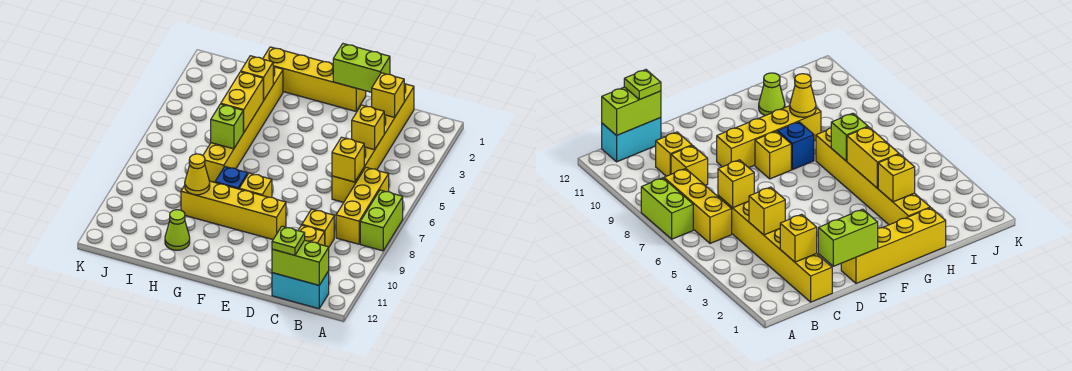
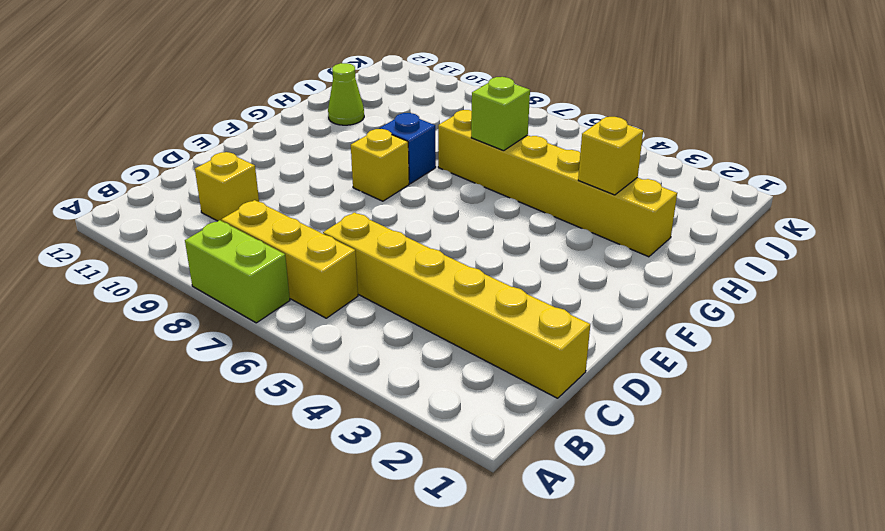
none -> cyan 1x2 brick [272,271,329,309]
none -> yellow 1x1 brick [302,209,334,247]
none -> yellow 1x4 brick [263,47,366,111]

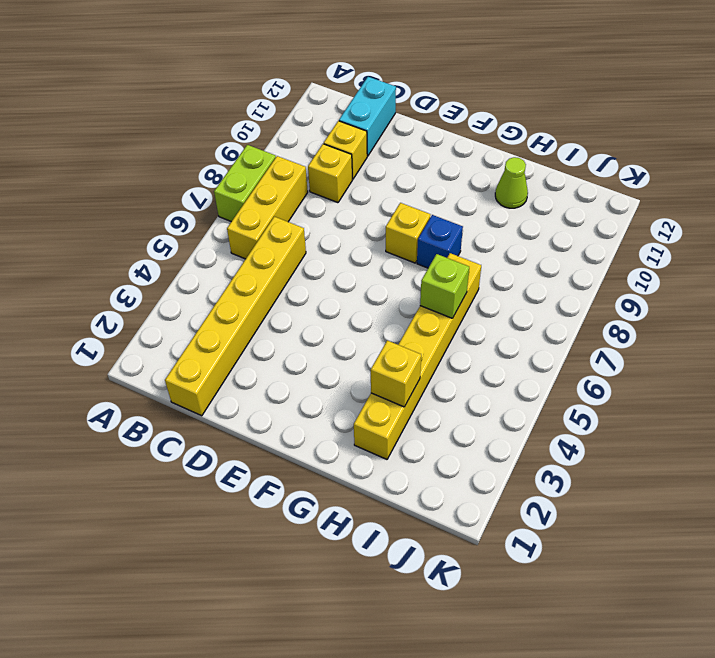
cyan 1x2 brick [339,77,396,156] -> cyan 1x2 brick turned to [272,271,329,309]
none -> yellow 1x4 brick [263,47,366,111]
none -> yellow 1x4 brick [181,181,286,239]
none -> lime 1x2 brick [272,240,329,285]

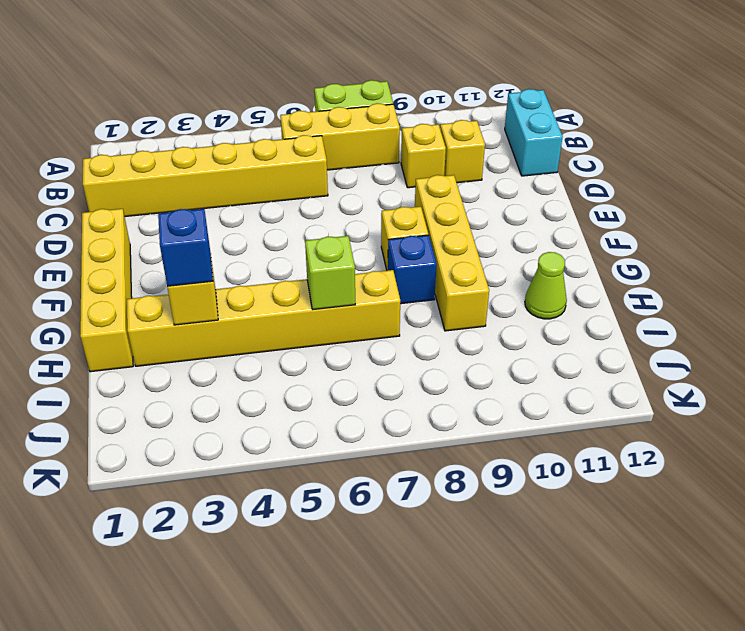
blue 1x1 brick [158,209,213,287] -> none
none -> lime 1x2 brick [272,240,329,285]
none -> yellow 1x1 brick [372,73,404,117]
none -> yellow 1x1 brick [352,105,384,150]

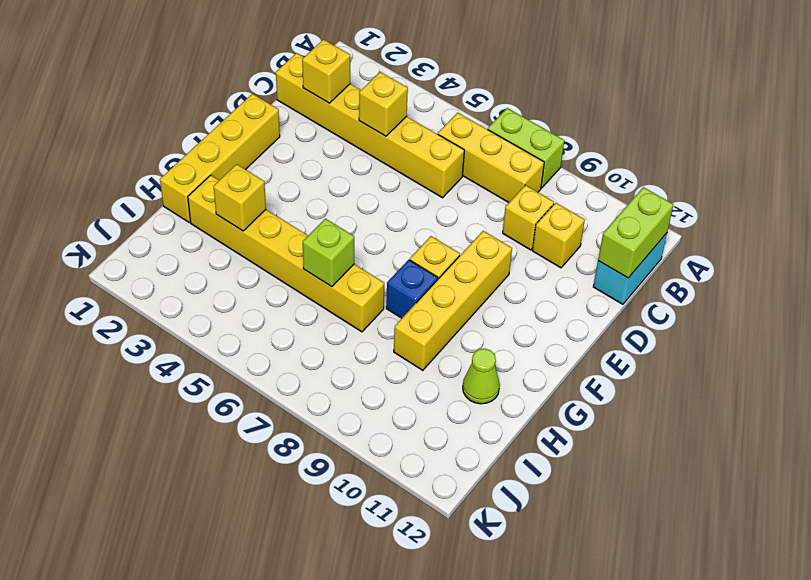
none -> yellow 1x1 brick [332,137,364,182]
none -> lime 1x2 brick [333,44,390,92]
none -> yellow 1x2 brick [221,72,263,132]

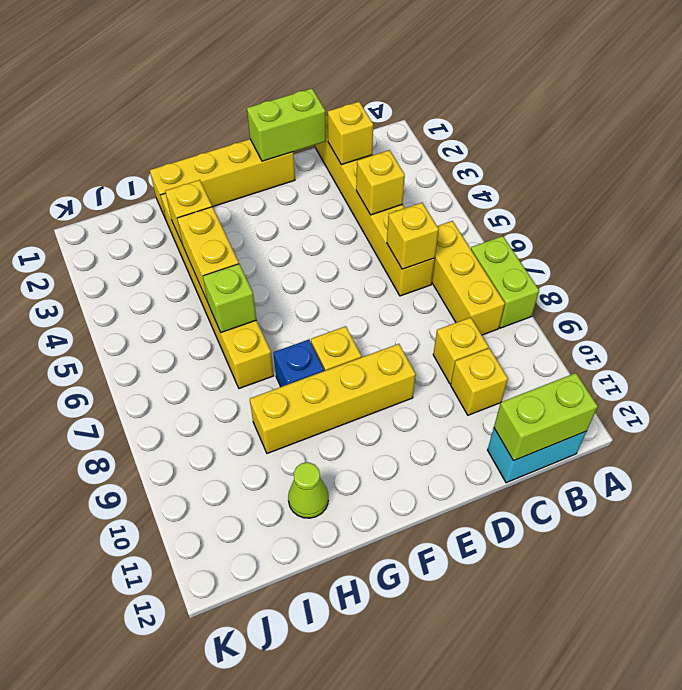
none -> yellow 1x1 cone [185,154,210,195]
none -> lime 1x1 plate [272,226,305,255]

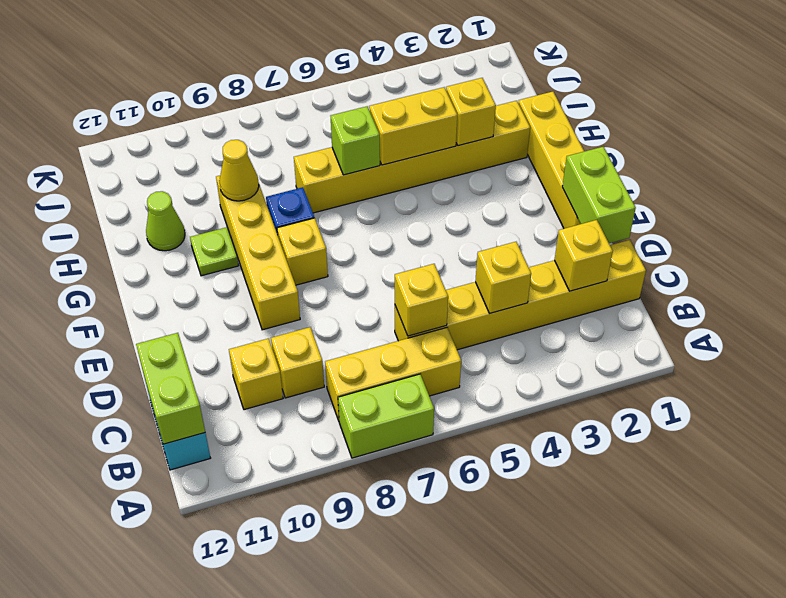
lime 1x1 plate [190,227,238,276] -> lime 1x1 plate moved to [272,226,305,255]

